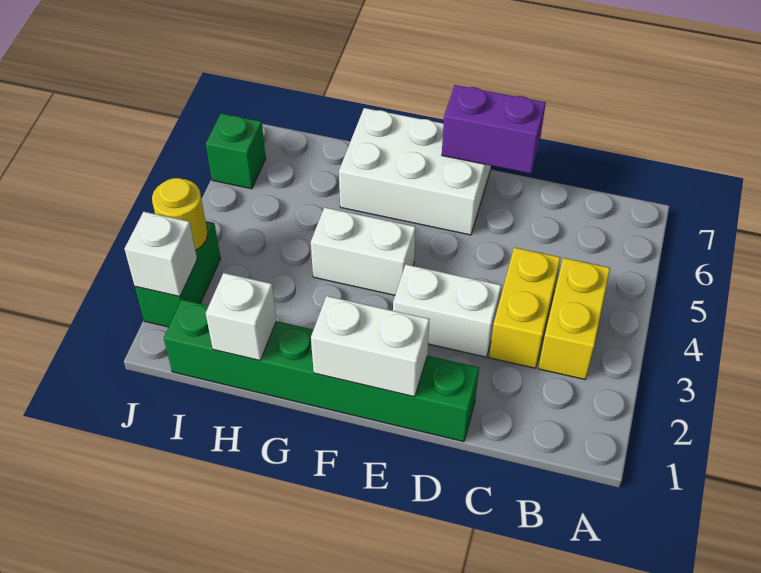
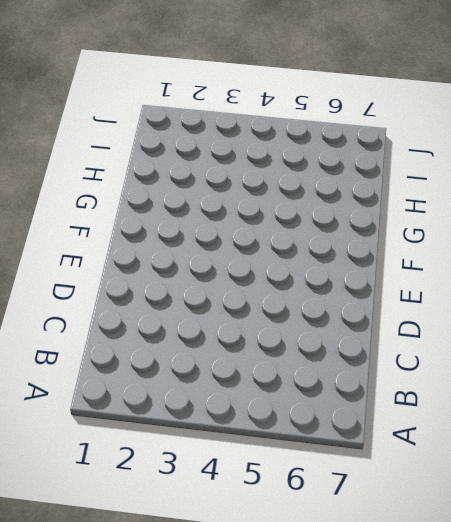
none -> yellow 1x2 brick [538,258,610,379]
none -> yellow 1x2 brick [489,247,560,368]
none -> green 1x6 brick [164,300,479,442]

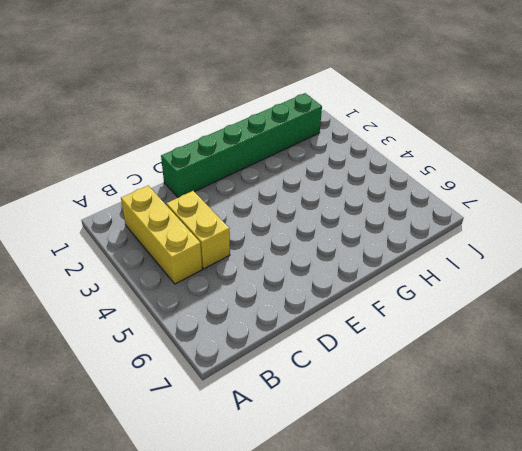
yellow 1x3 brick [121,186,202,284] -> yellow 1x2 brick [538,258,610,379]
none -> white 1x2 brick [393,265,501,357]
none -> white 2x3 brick [339,108,491,235]
none -> white 1x2 brick [311,207,416,295]

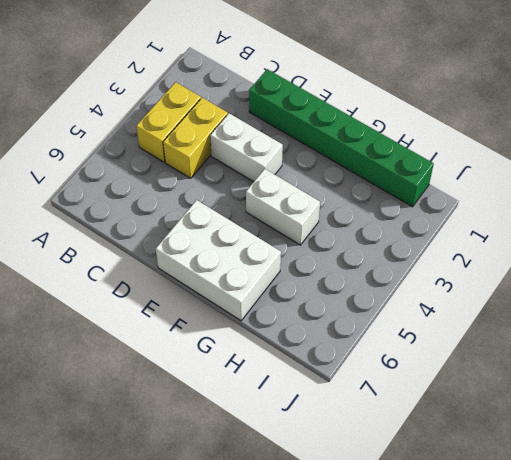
none -> green 1x2 brick [135,221,221,327]
none -> green 1x1 brick [206,113,266,189]
none -> purple 1x2 brick [442,85,546,173]

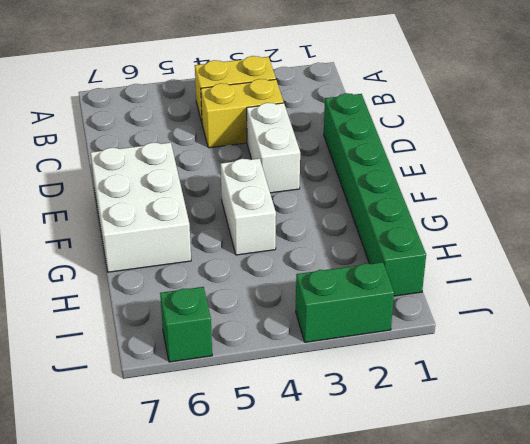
none -> purple 1x2 brick [442,85,546,173]
none -> white 1x2 brick [311,296,429,397]
none -> white 1x1 brick [206,273,276,360]

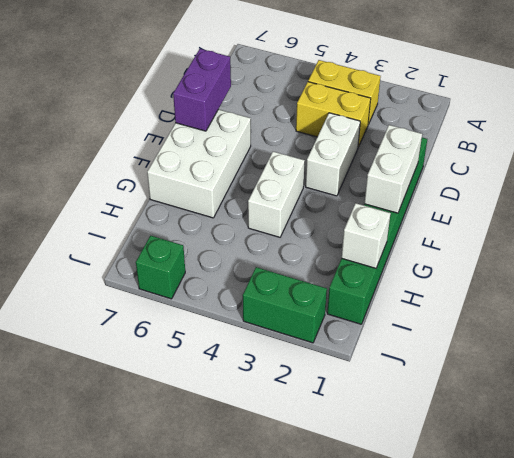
none -> white 1x1 brick [125,212,197,296]
none -> yellow 1x1 round brick [152,178,208,250]

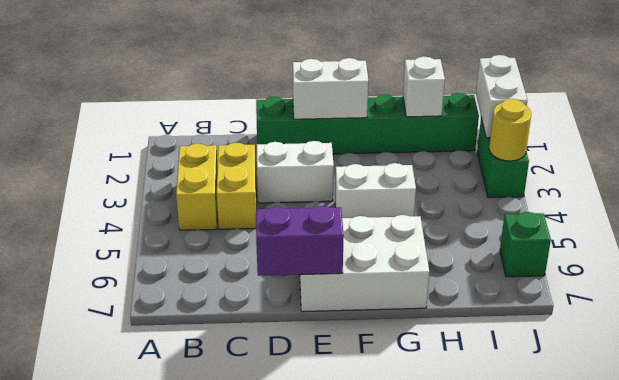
white 1x2 brick [476,55,527,138] -> white 1x1 brick [125,212,197,296]

